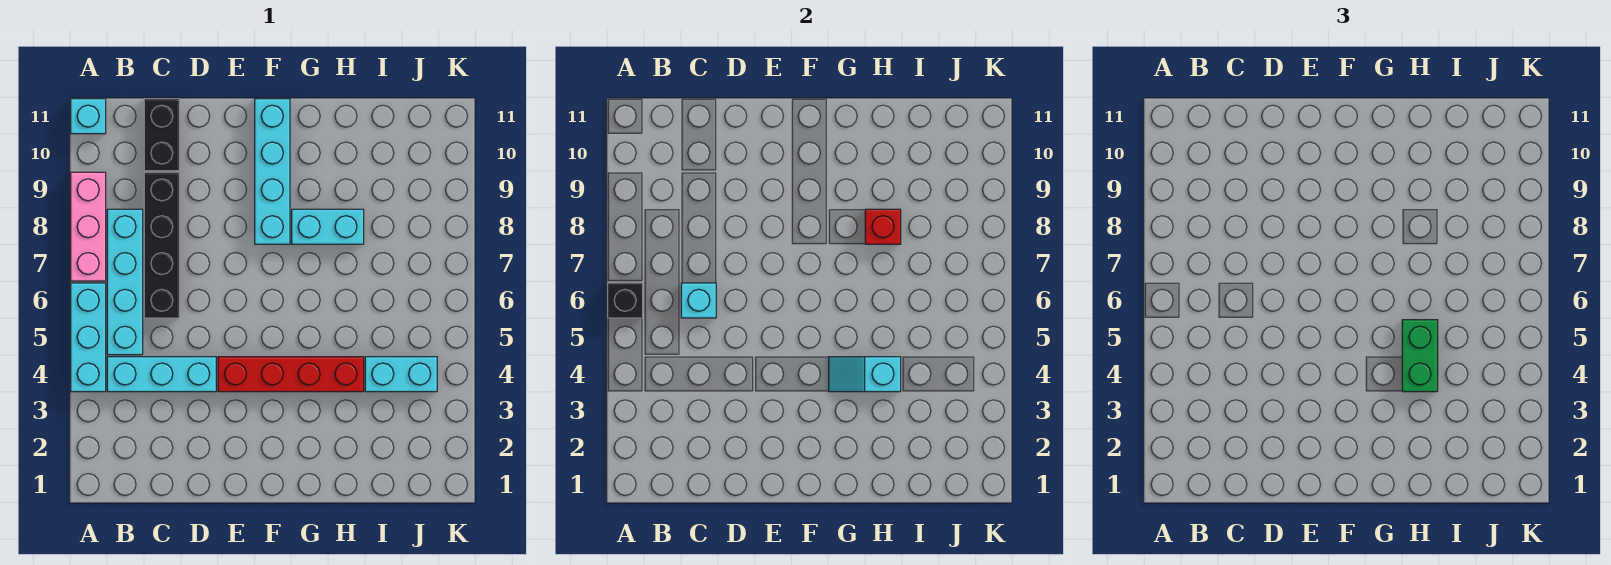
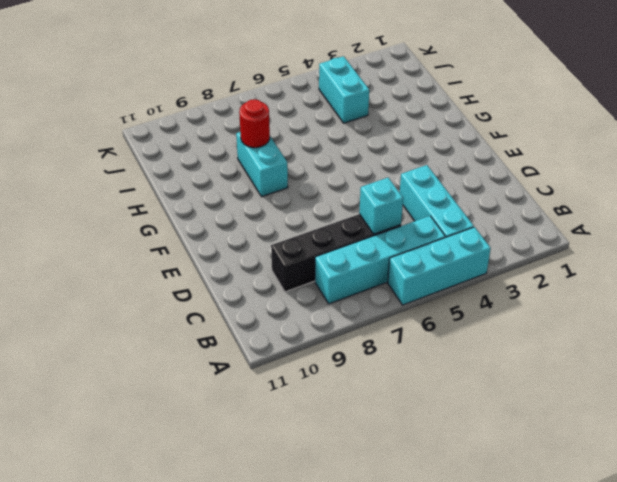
red 1x1 round brick [239,99,270,148] -> red 1x1 brick [865,209,901,244]
none -> pink 1x3 brick [71,172,106,281]
none -> cyan 1x1 brick [71,99,106,134]
none -> black 1x2 brick [144,99,179,171]

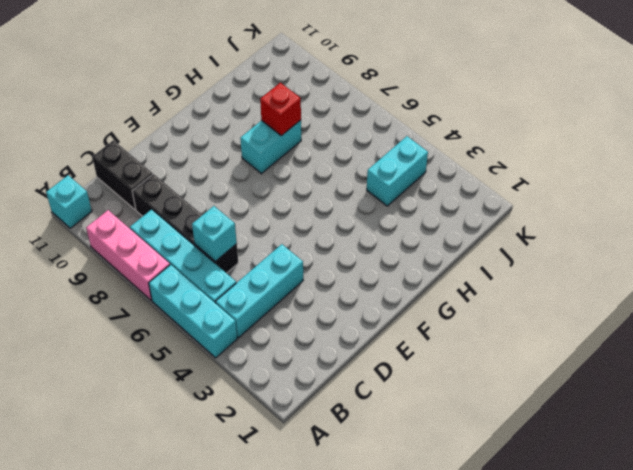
none -> red 1x4 brick [218,357,364,392]
none -> cyan 1x4 brick [255,99,290,244]
none -> black 1x1 brick [608,283,643,318]

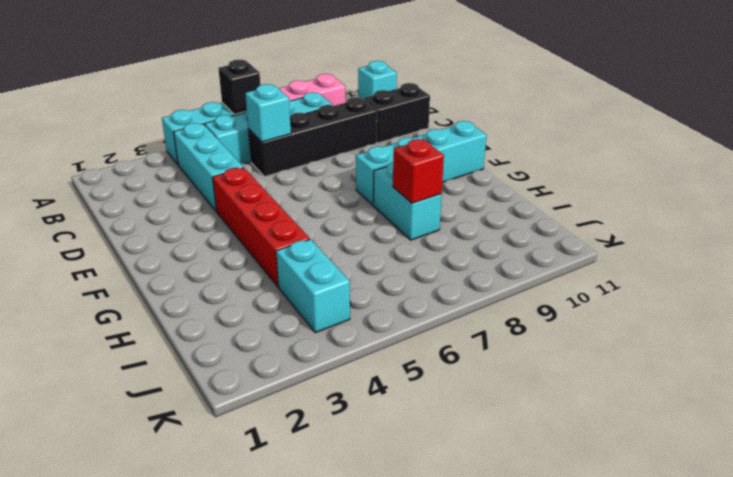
none -> cyan 1x2 slope [829,357,901,392]
none -> green 1x2 brick [1402,320,1438,392]

